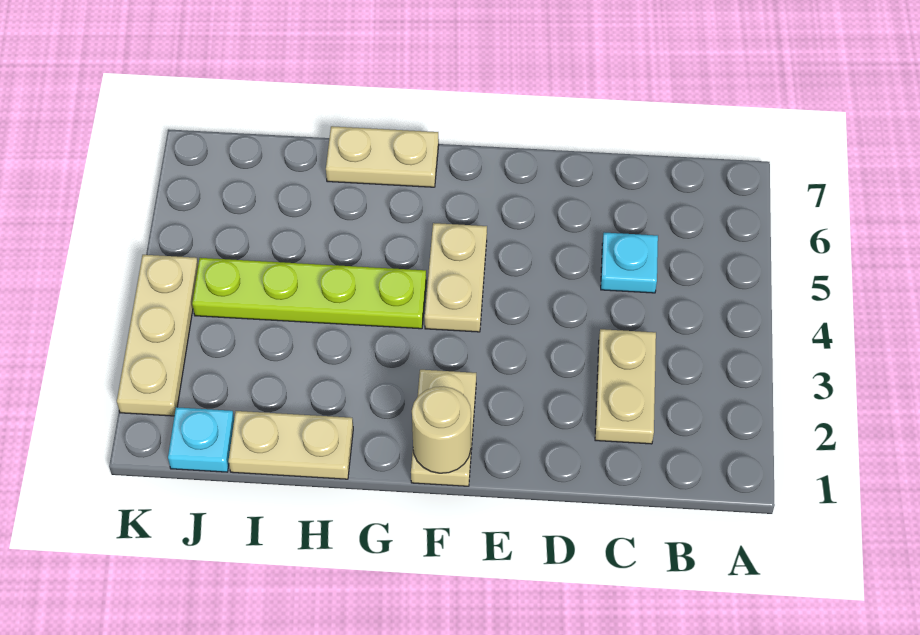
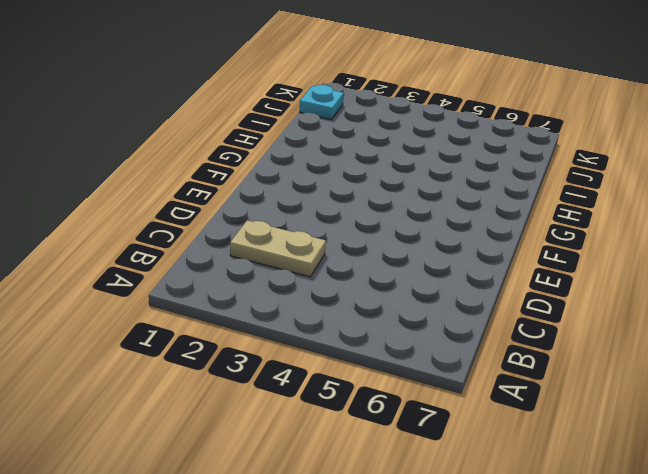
none -> cyan 1x1 plate [601,233,658,293]
none -> tan 1x2 plate [411,370,476,486]

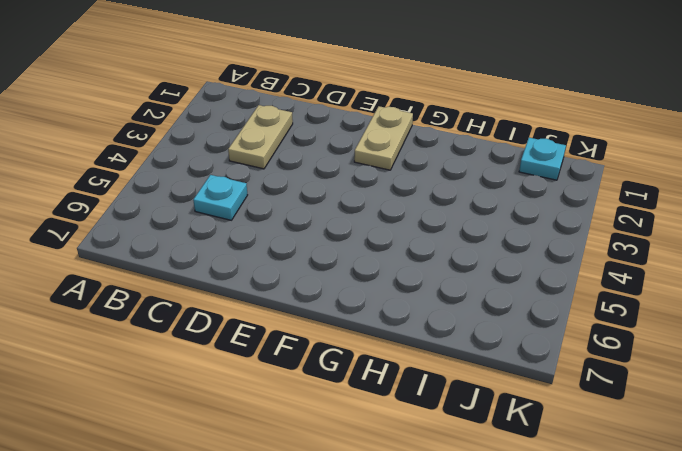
none -> tan 1x2 plate [425,223,487,332]
none -> lime 1x4 plate [192,258,426,329]

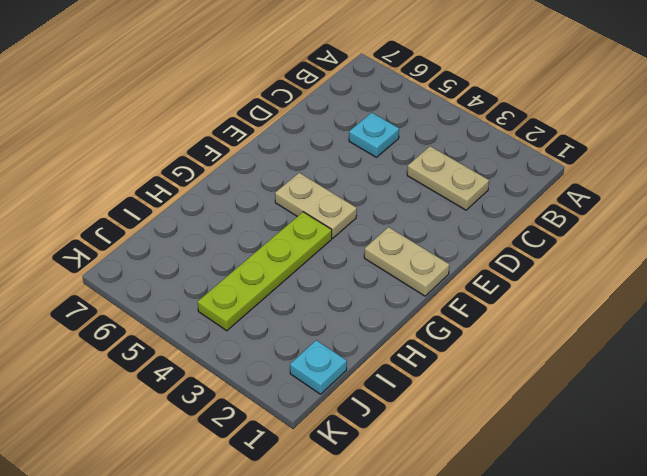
none -> tan 1x2 plate [326,126,439,187]
none -> tan 1x2 plate [229,411,353,479]

